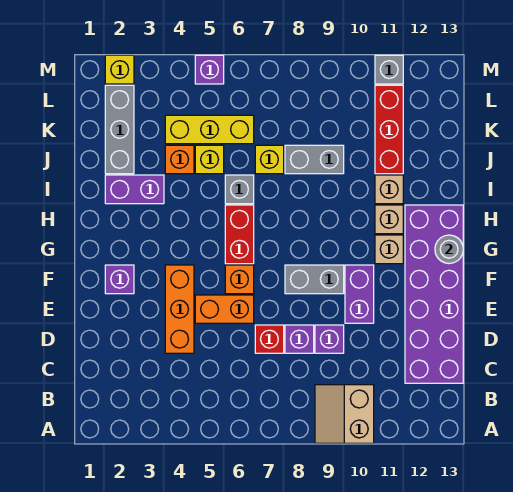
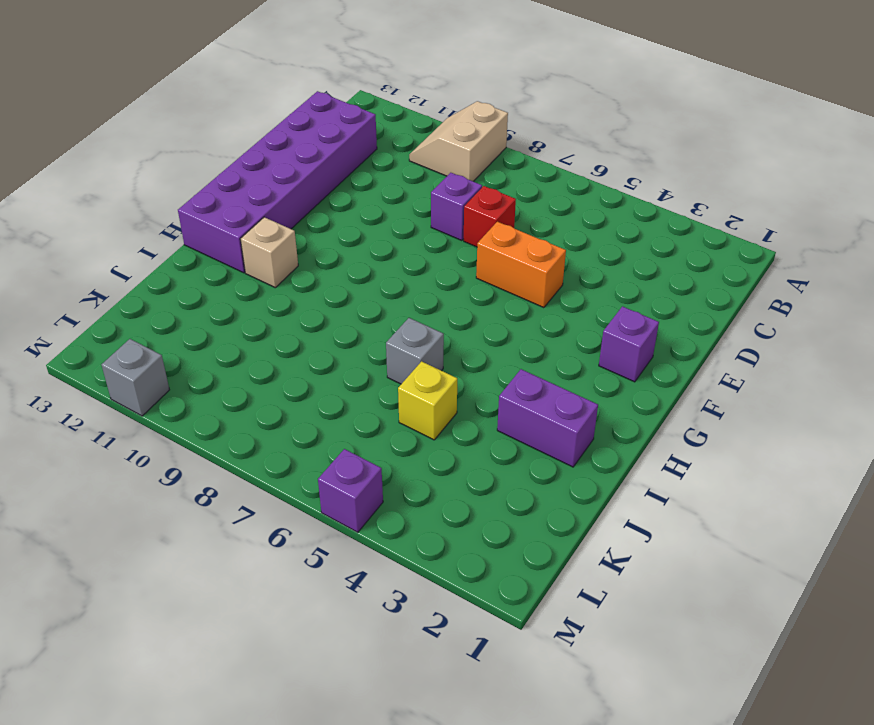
tan 2x2 slope [409,101,508,181] -> tan 2x2 slope turned to [315,385,374,443]
none -> orange 1x3 brick [165,265,194,353]
none -> purple 1x1 brick [315,325,344,353]
none -> purple 1x2 brick [345,265,374,323]

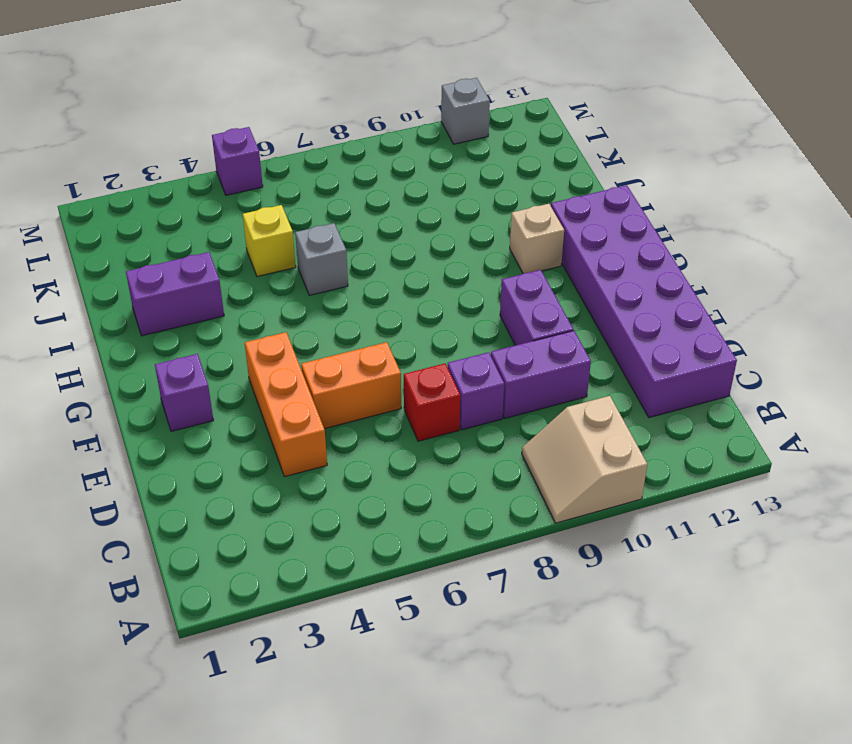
purple 1x2 brick [491,331,591,418] -> purple 1x1 brick [315,325,344,353]
none -> orange 1x1 brick [225,265,254,294]
none -> grey 1x2 brick [285,265,344,294]
none -> red 1x2 brick [225,205,254,264]

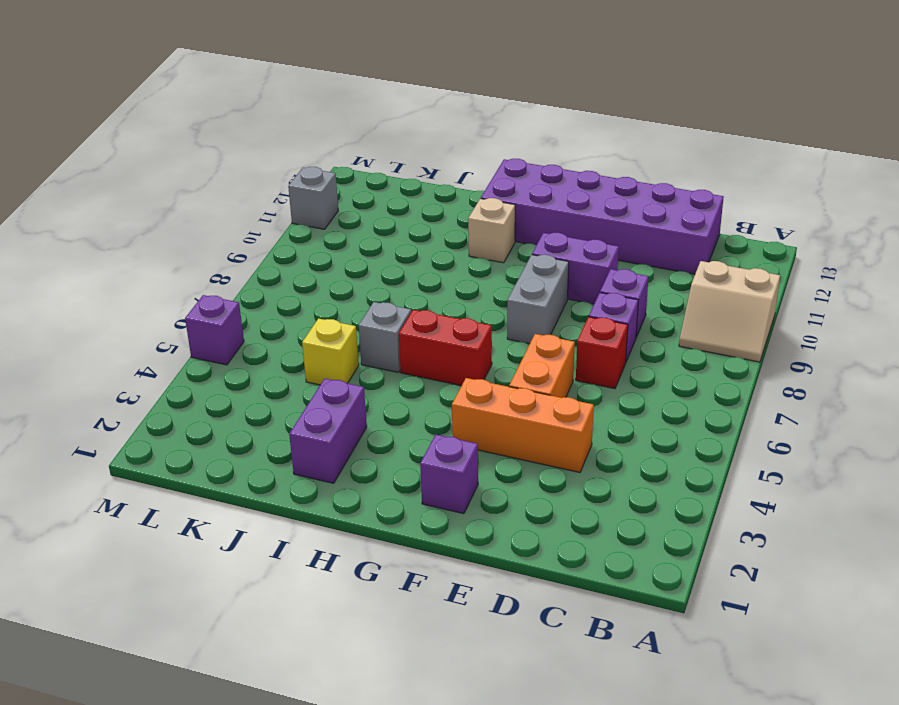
none -> orange 1x1 brick [225,265,254,294]
none -> tan 1x1 brick [375,235,403,264]
none -> tan 1x1 brick [375,175,403,204]

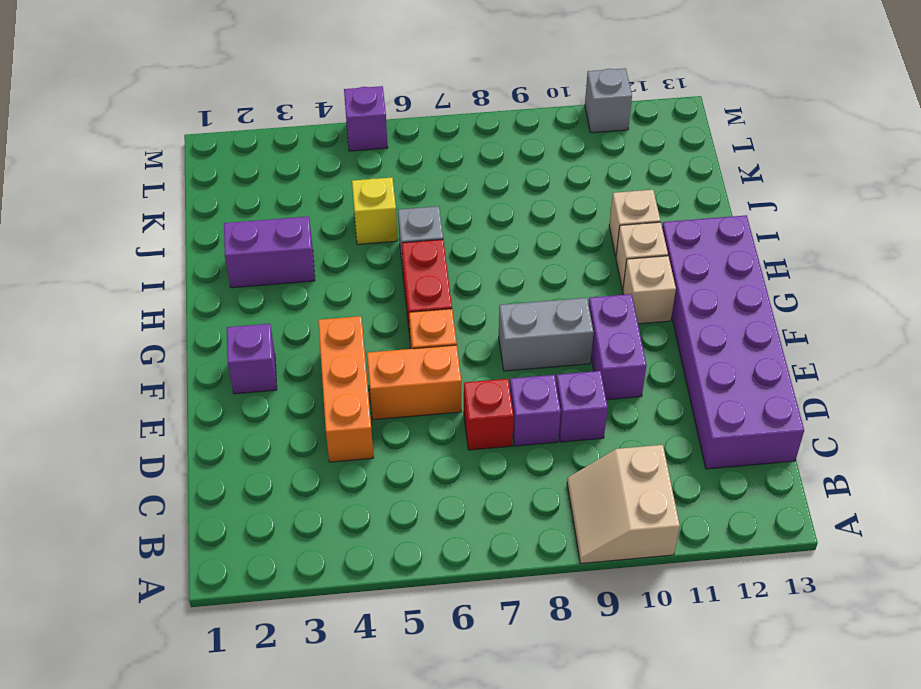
none -> grey 1x3 brick [105,85,134,174]
none -> orange 1x1 brick [165,145,194,174]
none -> yellow 1x1 brick [255,145,284,174]

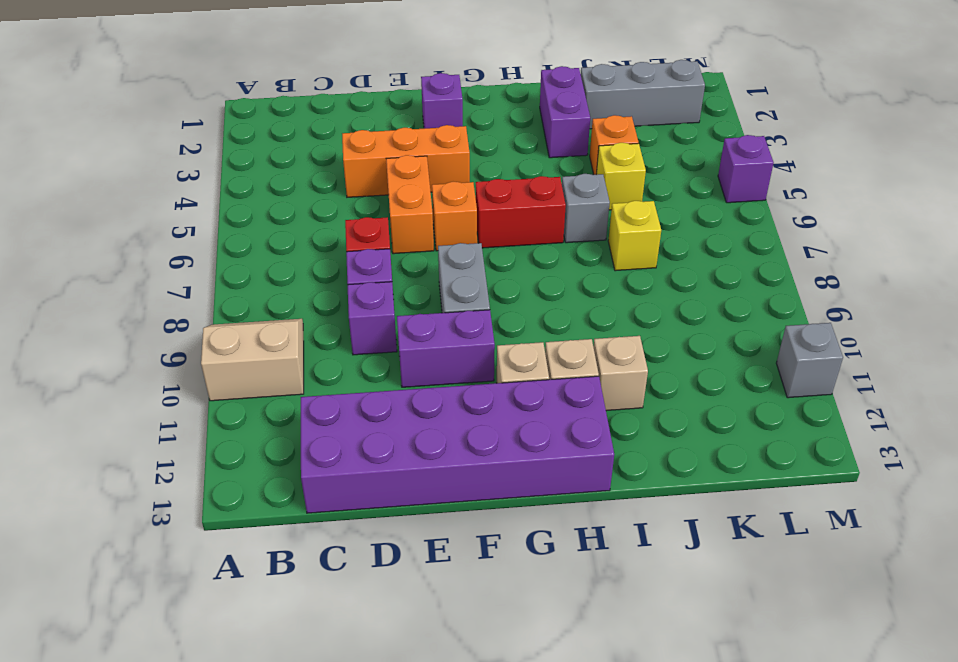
none -> grey 1x2 brick [285,145,344,174]
none -> red 1x3 brick [375,85,403,174]
none -> yellow 1x3 brick [165,115,254,144]

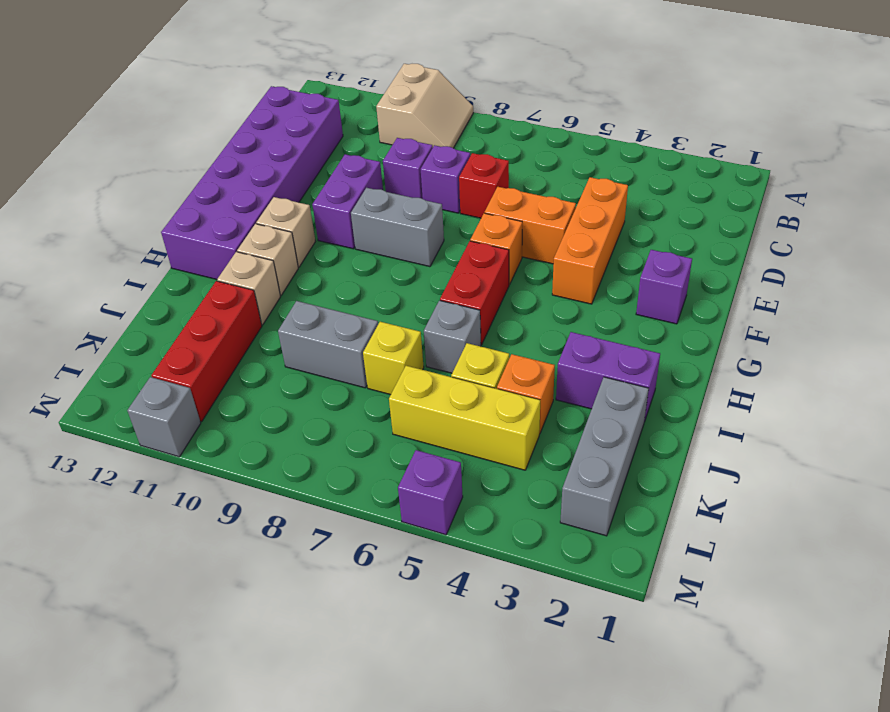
none -> yellow 1x1 brick [105,55,134,84]
none -> grey 1x1 round brick [435,235,463,264]

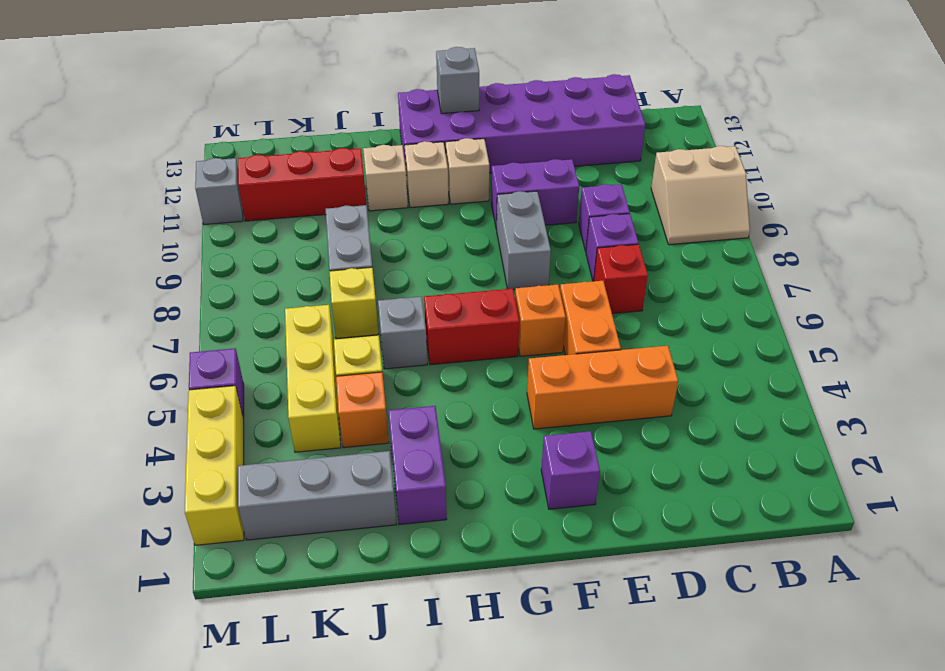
grey 1x1 brick [436,47,479,114] -> grey 1x1 round brick [435,235,463,264]
yellow 1x3 brick [185,386,244,545] -> yellow 1x1 brick [105,55,134,84]

